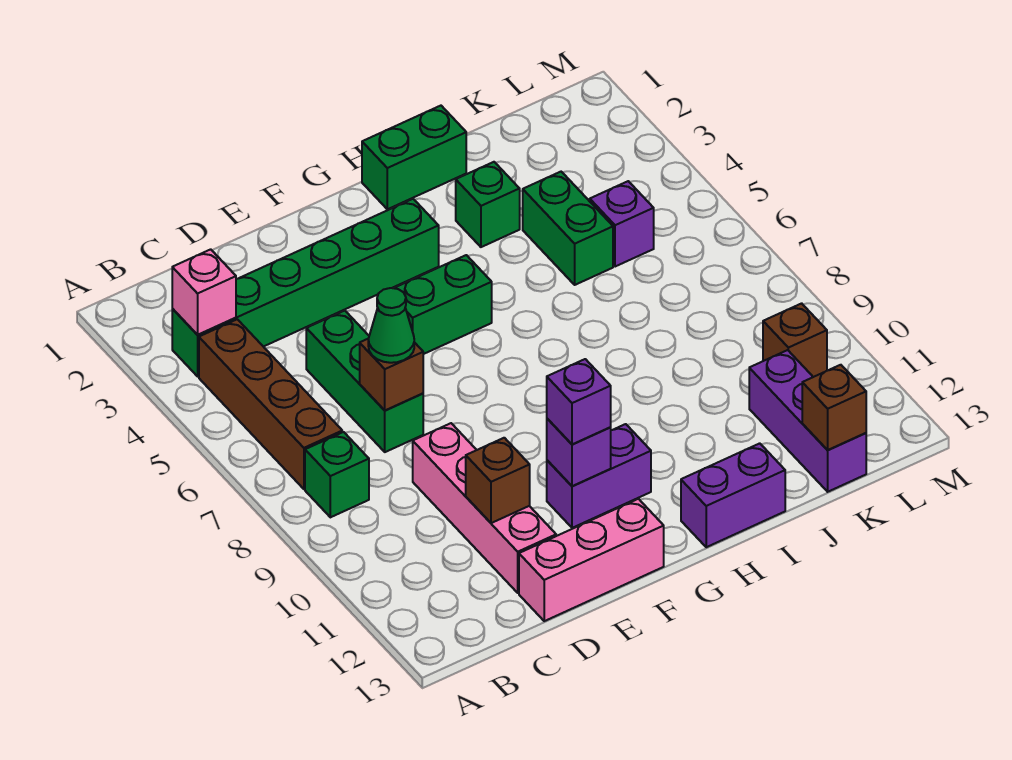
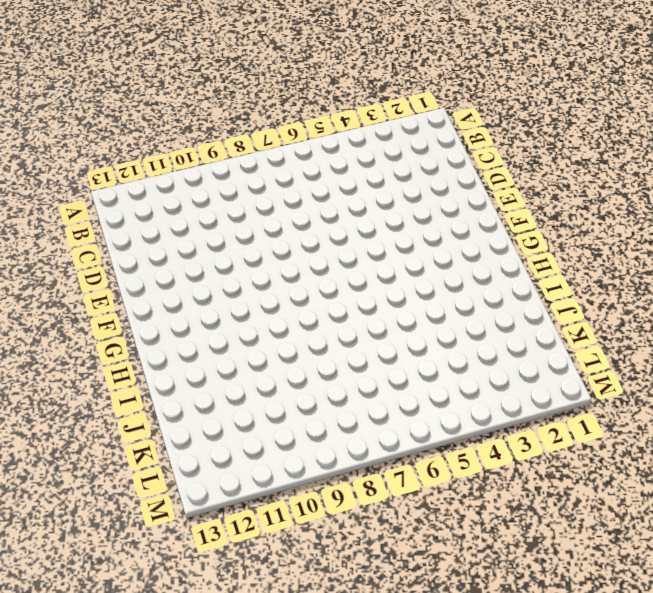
none -> green 1x6 brick [172,199,439,376]
none -> brown 1x4 brick [199,319,342,489]
none -> green 1x1 brick [305,432,369,517]

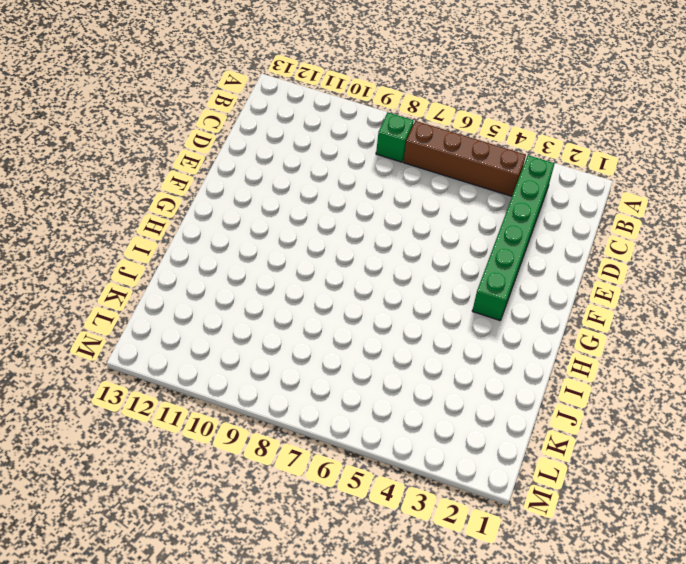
none -> green 1x3 brick [306,311,423,452]
none -> pink 1x4 brick [413,423,556,593]
none -> pink 1x3 brick [519,499,664,621]

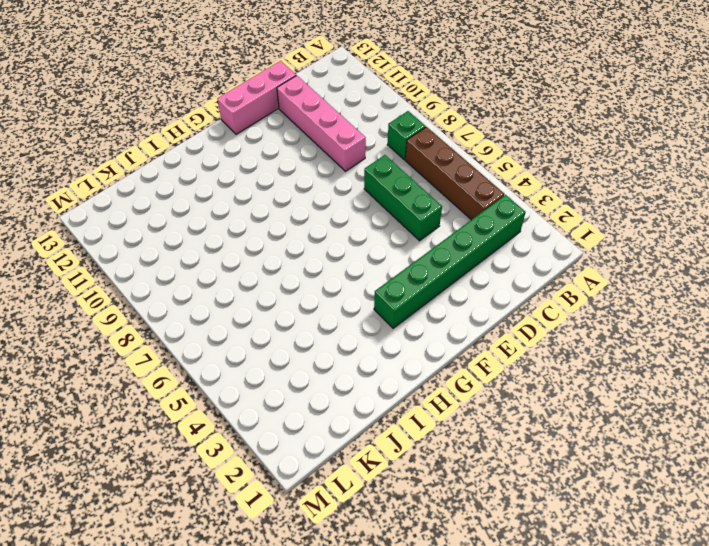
none -> green 1x2 brick [395,255,492,354]
none -> purple 1x2 brick [547,424,651,528]
none -> green 1x2 brick [362,106,466,209]

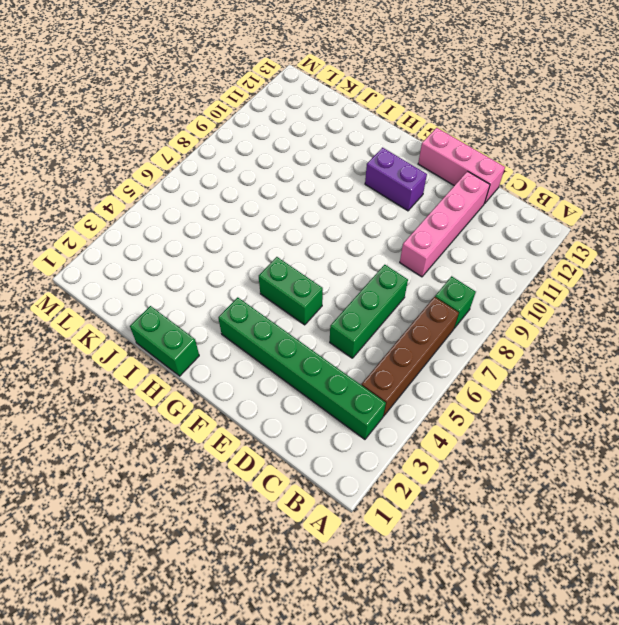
none -> purple 1x2 brick [681,443,785,547]
none -> green 1x1 brick [456,162,520,247]
none -> green 1x2 brick [523,172,613,285]

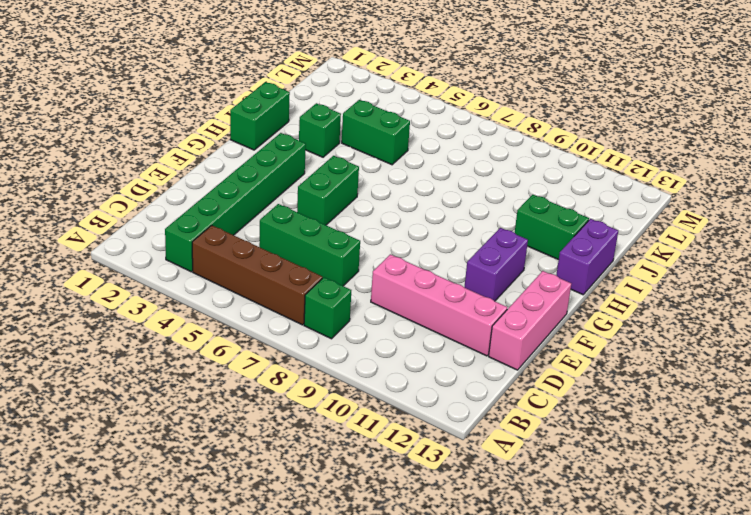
green 1x2 brick [515,195,589,260] -> none
none -> purple 1x1 brick [590,181,654,267]
none -> purple 1x3 brick [749,350,866,492]
none -> brown 1x1 brick [763,303,827,377]

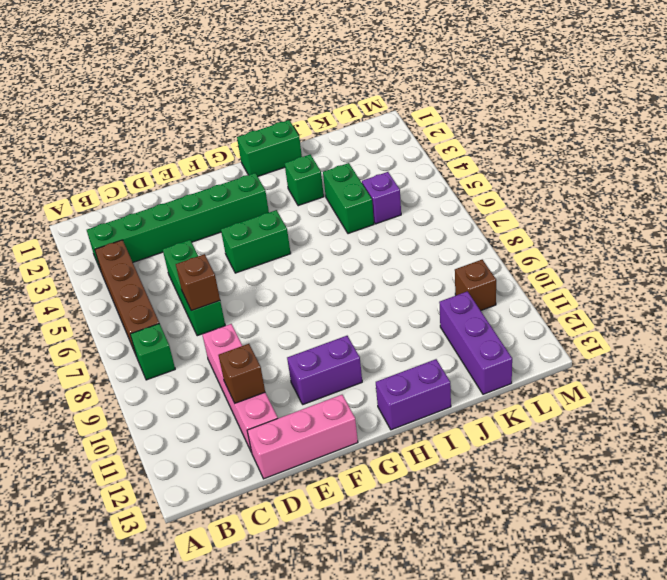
none -> pink 1x1 brick [172,249,236,335]
none -> purple 1x1 brick [547,419,611,486]
none -> brown 1x1 brick [802,365,866,450]

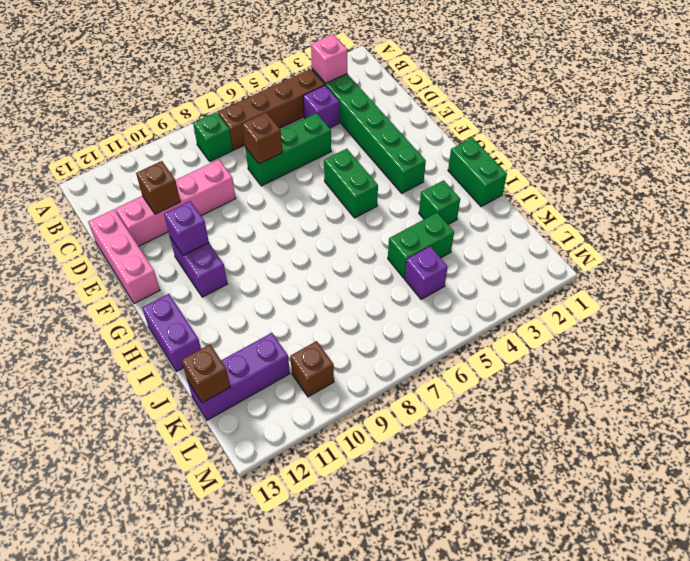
purple 1x1 brick [303,86,339,128] -> purple 1x1 brick moved to [547,359,611,445]
none -> green 1x1 cone [368,288,414,363]

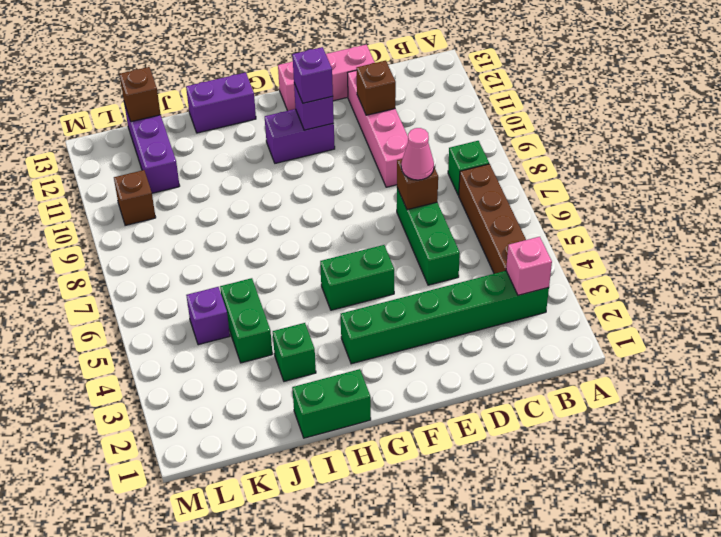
pink 1x1 cone [401,128,434,180] -> green 1x1 cone [368,288,414,363]

